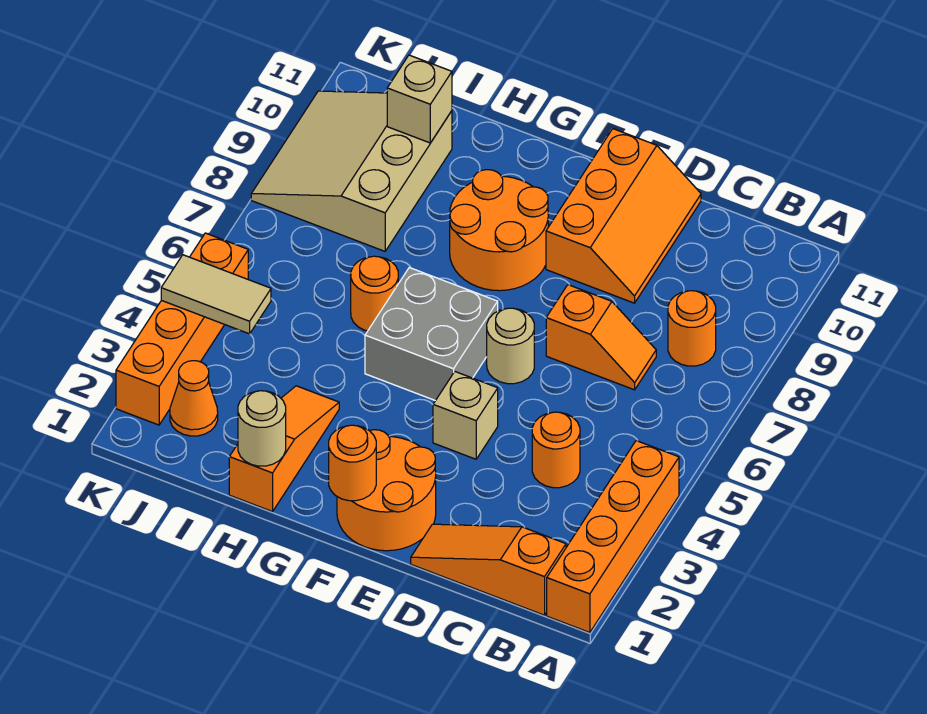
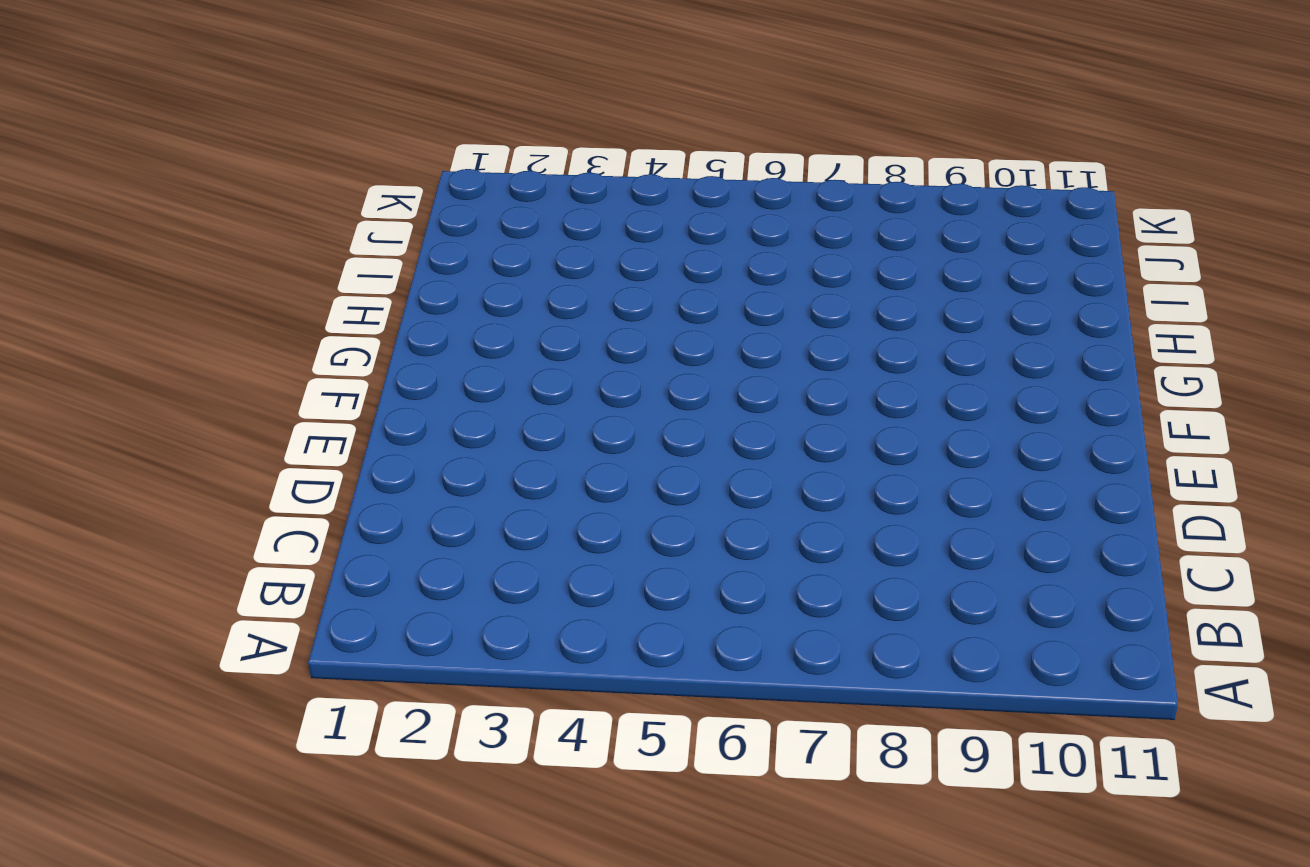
none -> orange 1x4 brick [547,441,679,633]
none -> orange 1x3 slope [411,524,566,615]
none -> orange 1x1 round brick [668,291,716,366]

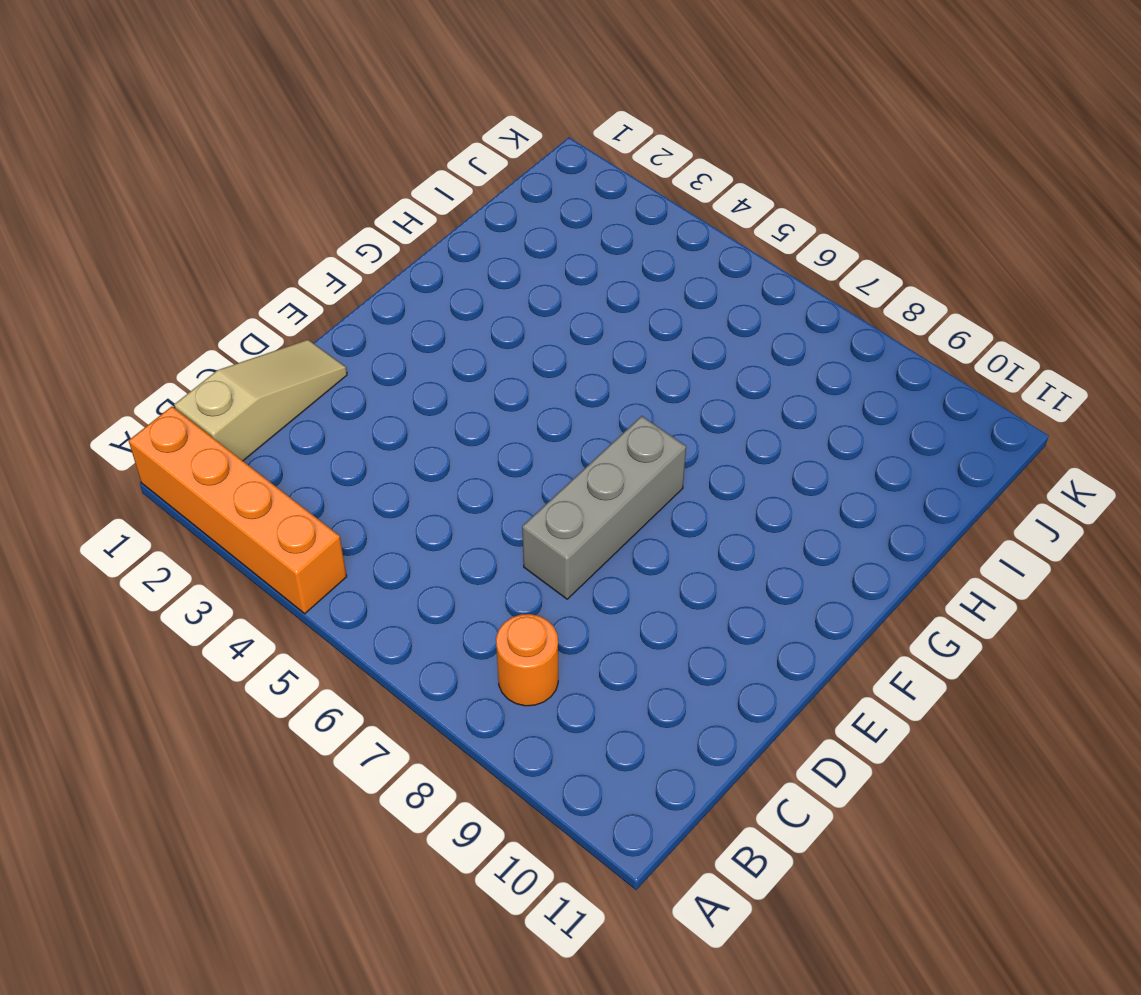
tan 1x3 slope [174,340,347,461] -> orange 1x3 slope [411,524,566,615]
grey 1x3 brick [522,416,686,599] -> orange 1x2 slope [546,285,656,390]
none -> orange 1x1 round brick [532,412,580,488]
none -> orange 2x3 slope [546,129,701,303]
none -> orange 2x2 round brick [337,430,436,551]

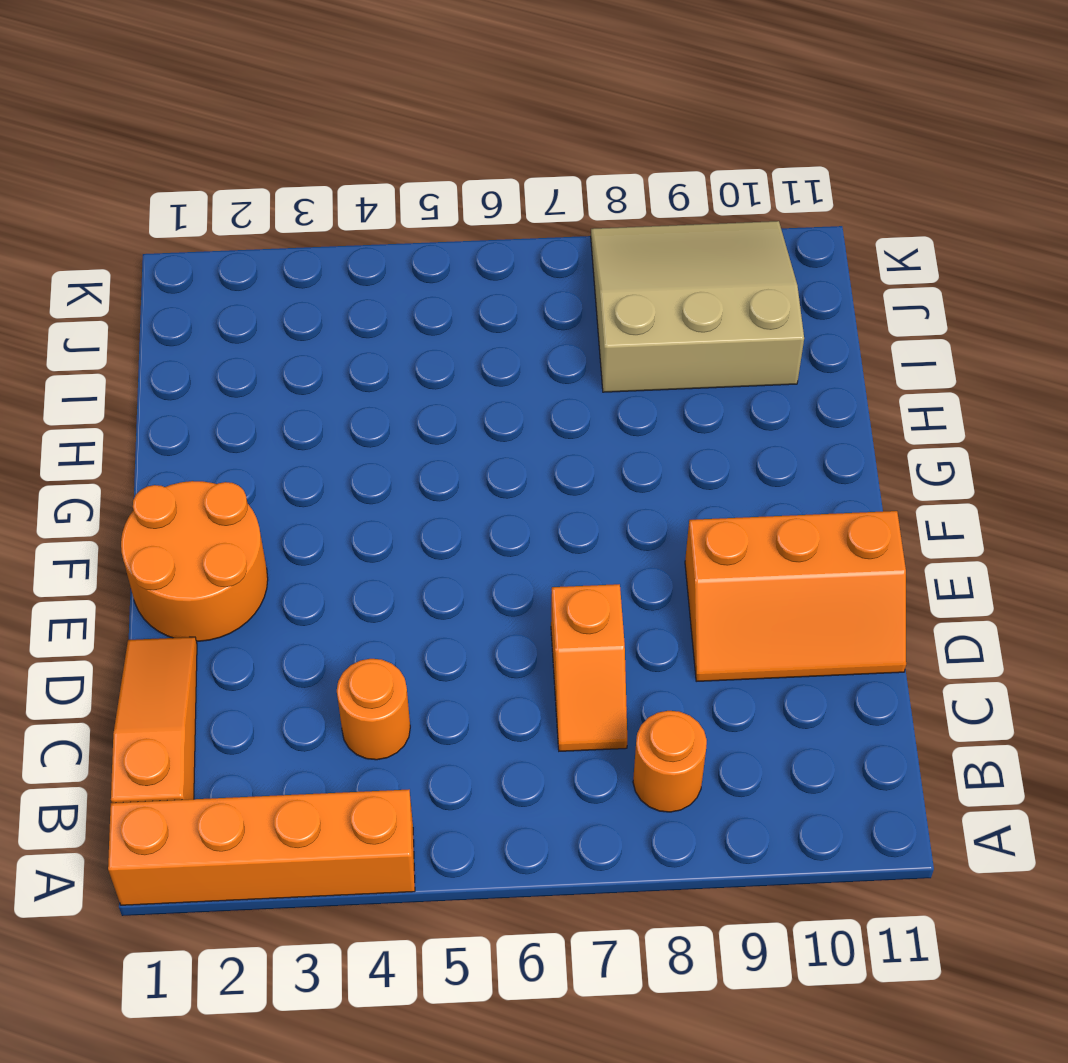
none -> tan 1x1 brick [433,372,498,459]
none -> tan 1x1 round brick [487,308,534,384]
none -> grey 2x2 brick [365,268,498,401]

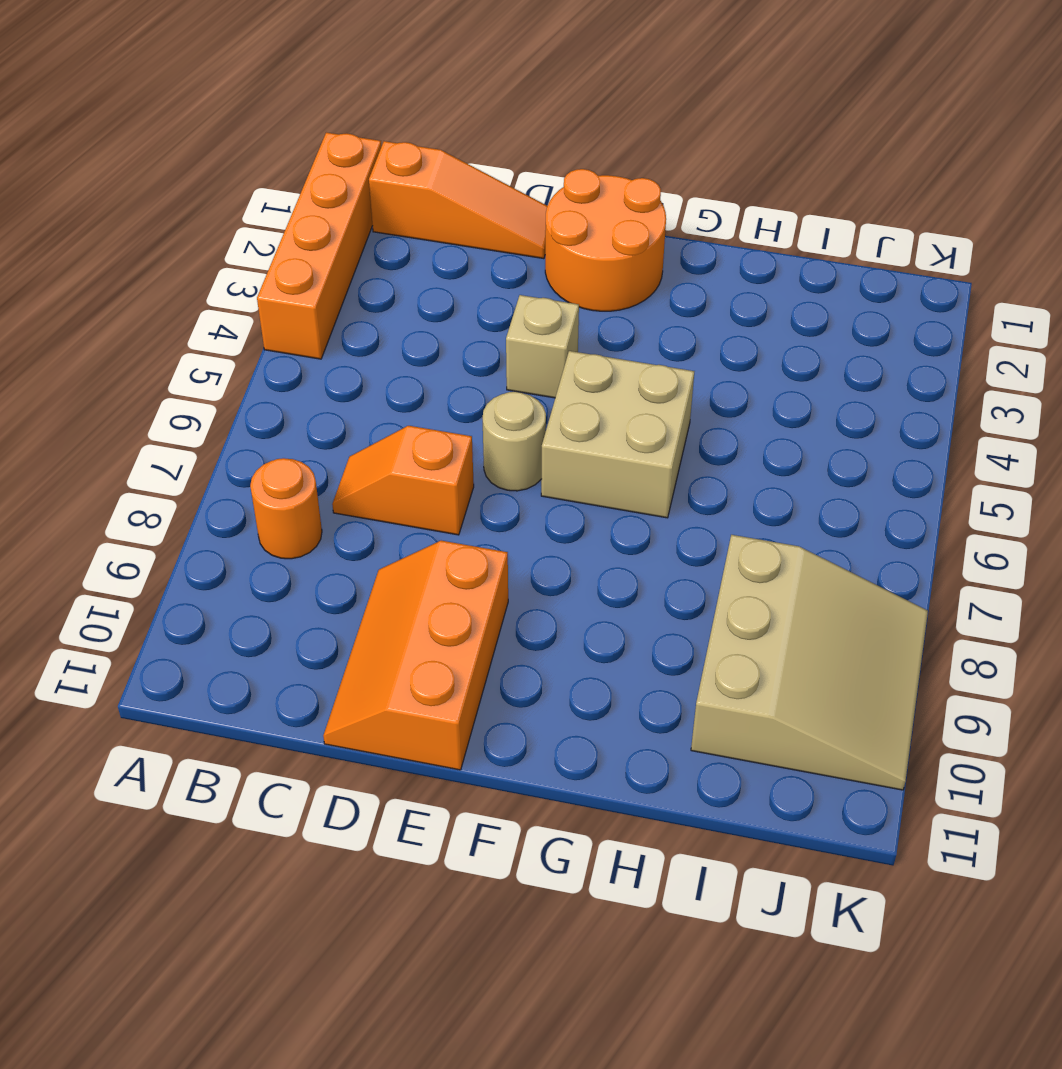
tan 2x2 brick [541,351,694,518] -> grey 2x2 brick [365,268,498,401]
none -> orange 1x1 round brick [532,412,580,488]
none -> orange 2x2 round brick [450,170,548,291]
none -> orange 1x3 slope [229,386,339,512]

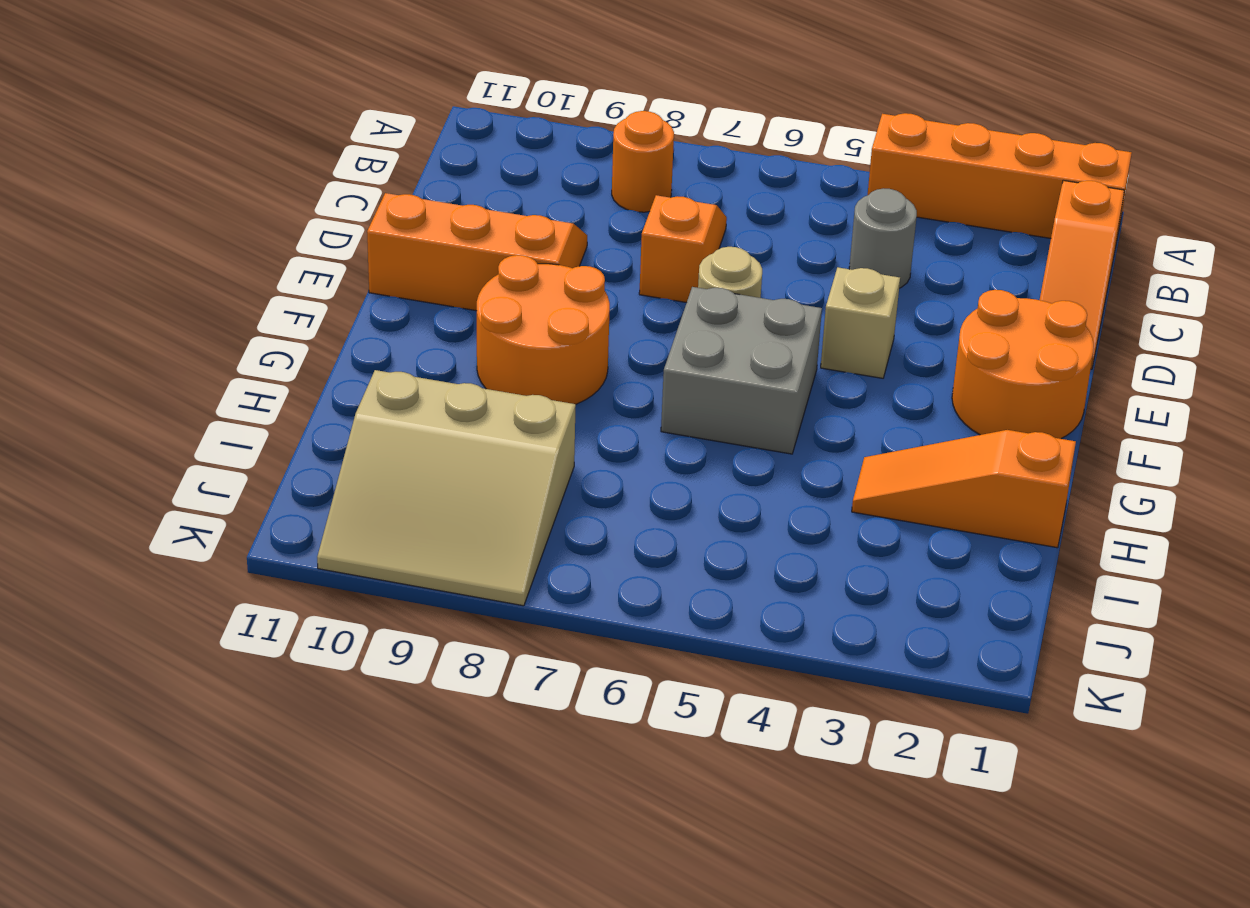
grey 1x1 round brick [849,188,917,288] -> orange 1x1 round brick [532,412,580,488]
none -> orange 1x1 round brick [351,256,398,331]
none -> orange 1x1 cone [170,361,218,436]
none -> orange 1x4 brick [116,233,248,425]

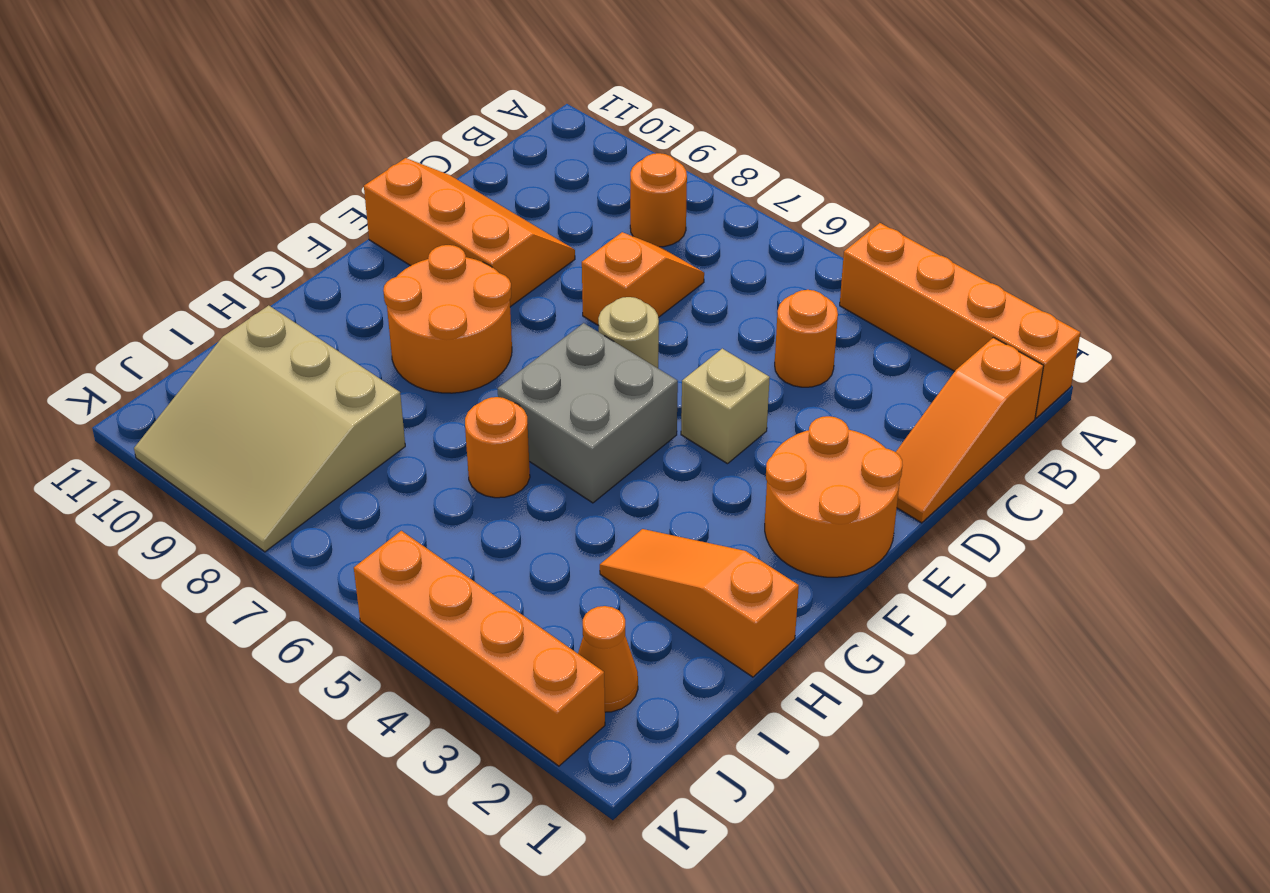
none -> orange 1x1 round brick [329,425,376,501]
none -> tan 1x1 round brick [238,391,286,466]
none -> tan 1x1 brick [387,55,452,143]

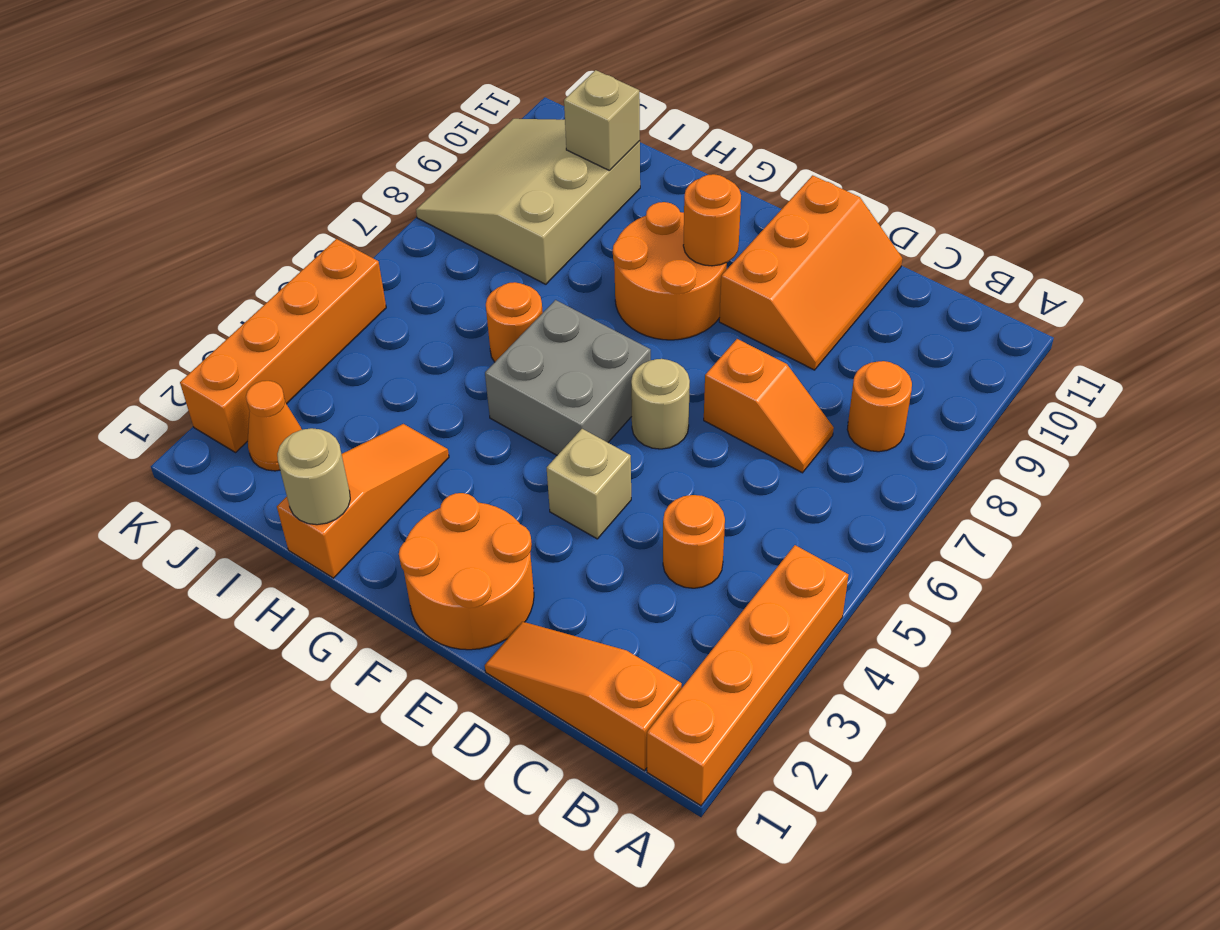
orange 1x1 round brick [683,174,741,266] -> orange 1x1 round brick moved to [329,425,376,501]
none -> tan 1x2 tile [161,255,271,334]

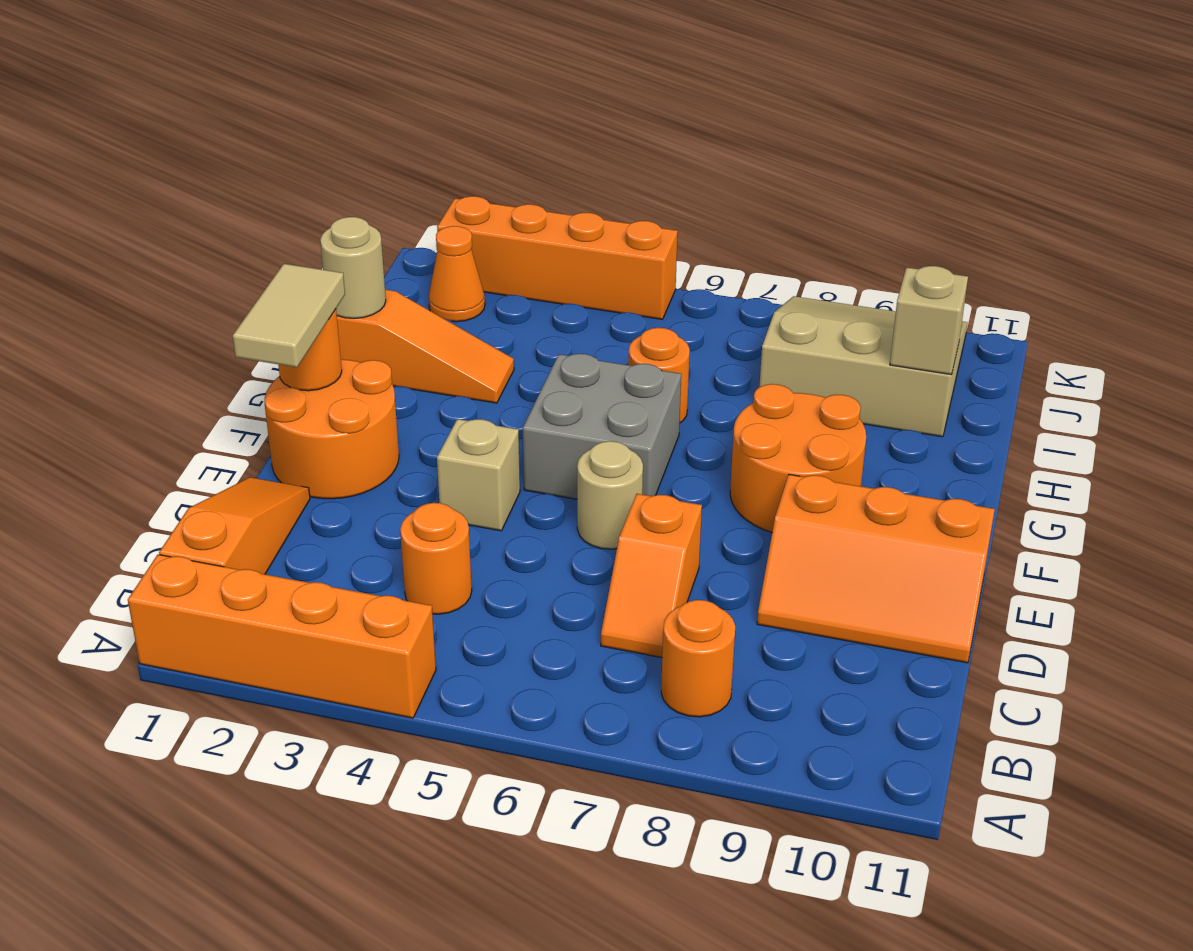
tan 1x2 tile [233,264,345,367] -> tan 1x2 tile moved to [161,255,271,334]

